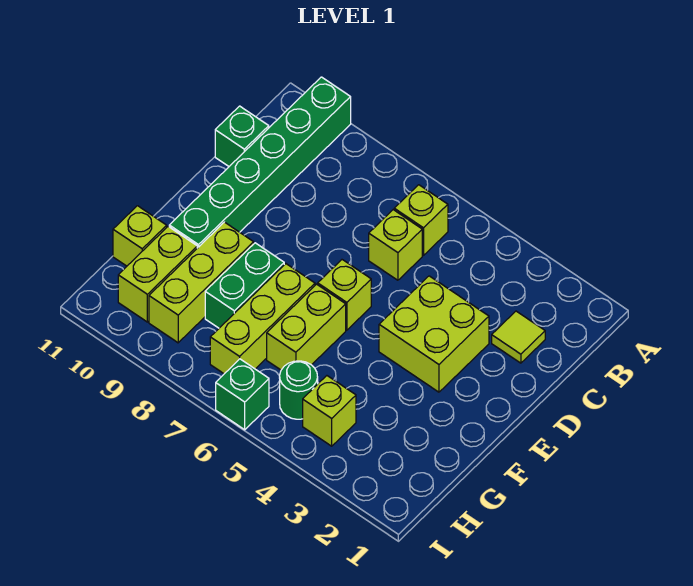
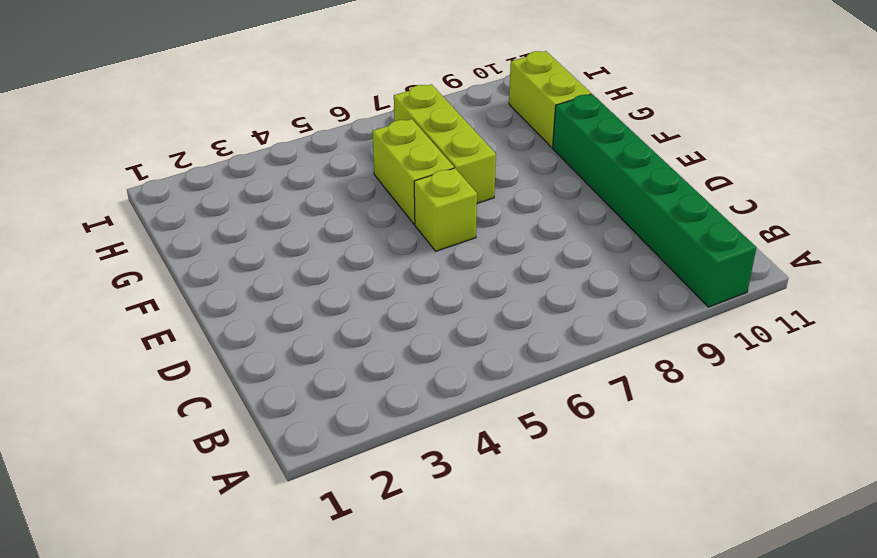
none -> lime 1x1 brick [394,185,448,255]
none -> lime 1x1 tile [492,311,545,363]
none -> lime 1x1 brick [369,210,422,280]

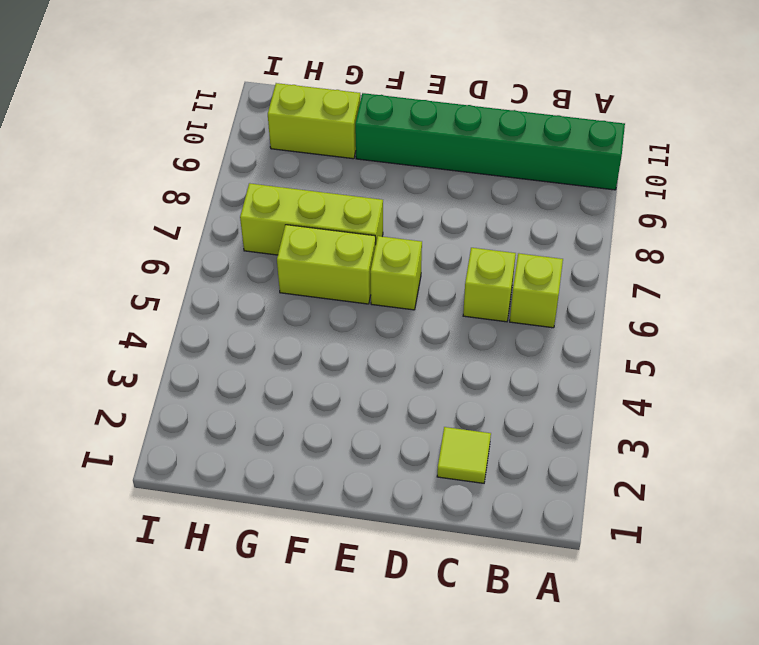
none -> green 1x1 brick [215,106,269,166]
none -> lime 2x2 brick [379,276,489,392]
none -> green 1x2 brick [205,243,284,328]

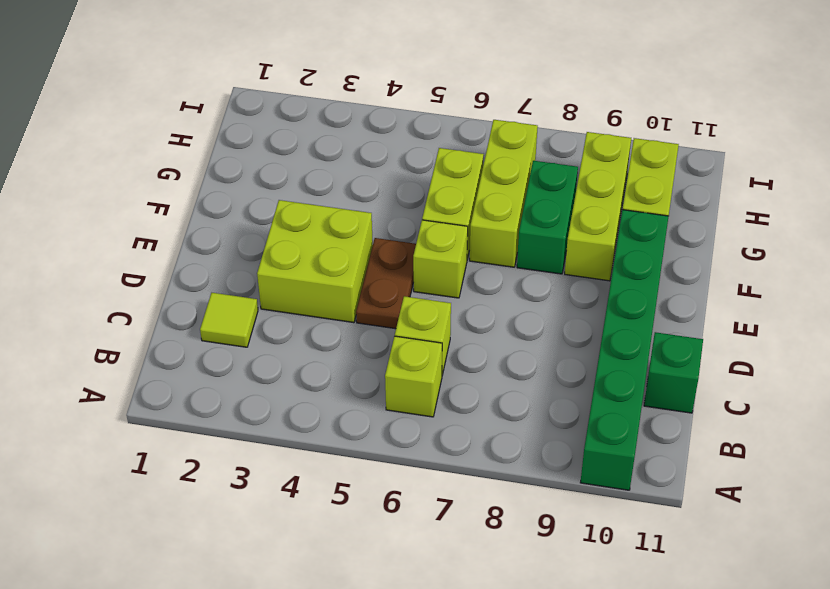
brown 1x2 plate [356,238,416,329] -> none
none -> lime 1x1 brick [113,206,167,266]
none -> lime 1x1 brick [303,376,356,446]
none -> green 1x1 round brick [280,361,318,419]

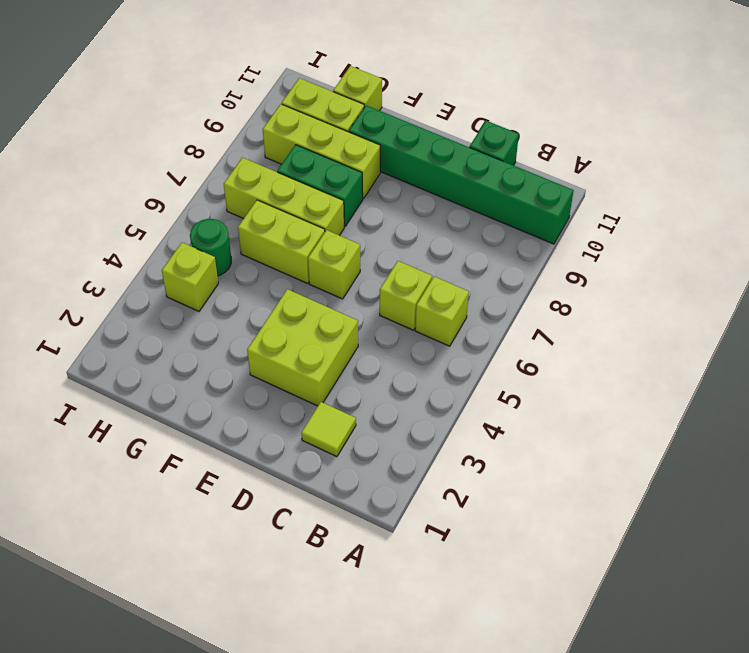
none -> green 1x1 brick [216,359,269,430]

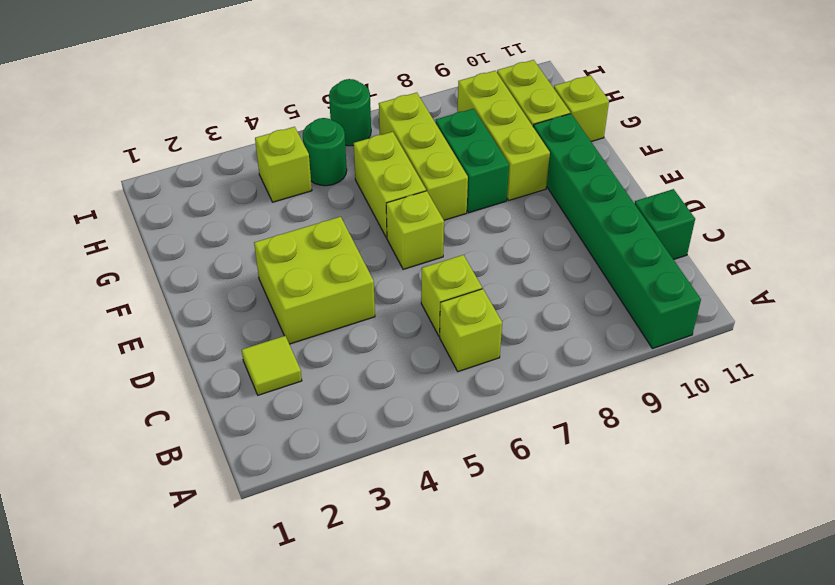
green 1x1 round brick [329,79,371,146] -> green 1x1 brick [216,359,269,430]

